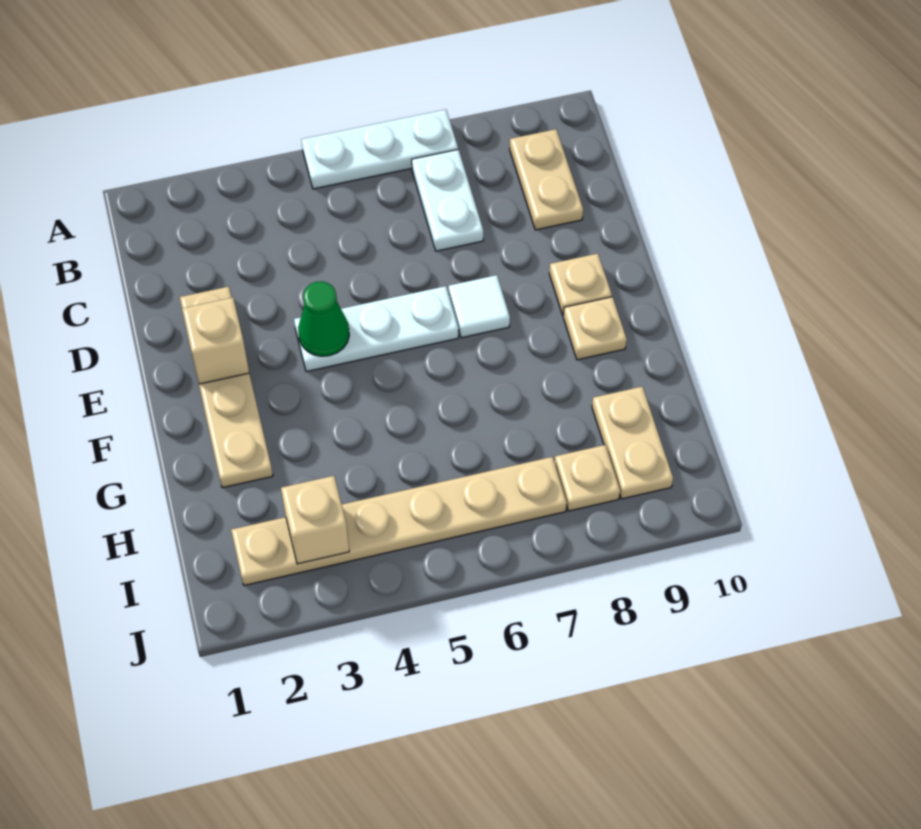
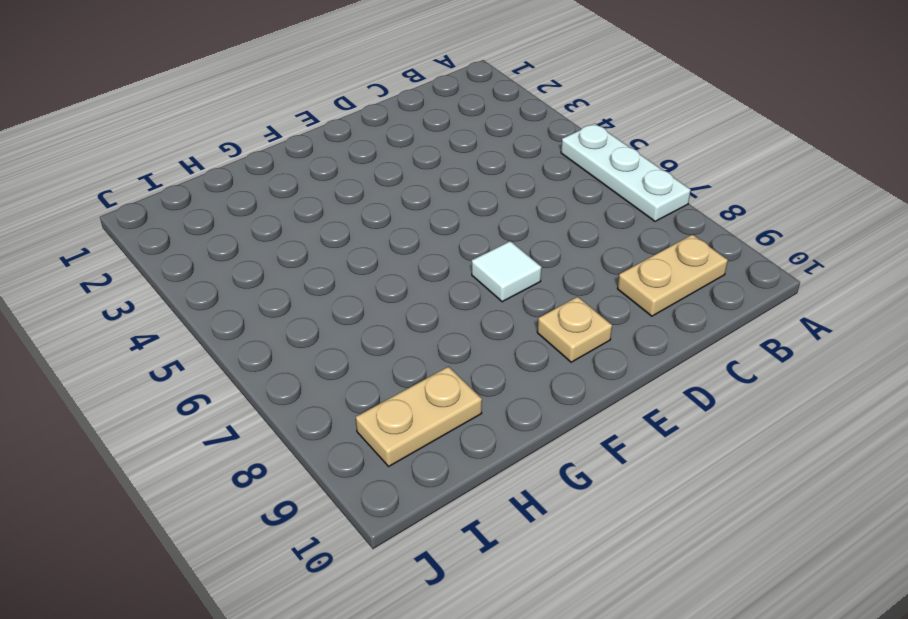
none -> white 1x2 plate [412,150,483,251]
none -> tan 1x4 plate [180,287,273,488]
none -> white 1x3 plate [294,286,458,372]

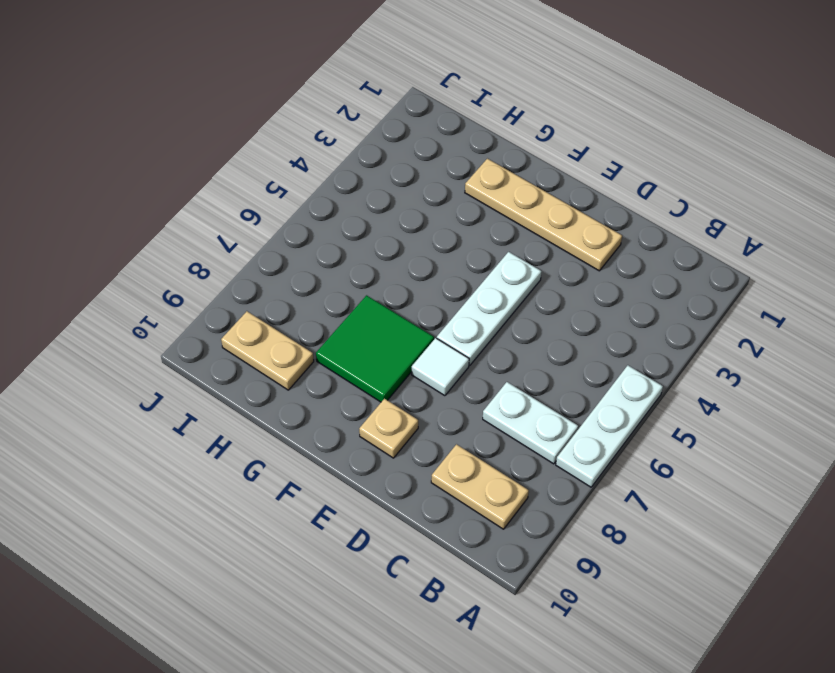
green 2x2 tile [316,295,434,402] -> none
none -> tan 1x1 plate [563,297,627,360]
none -> tan 1x6 plate [231,457,567,586]
none -> tan 1x1 plate [555,445,620,511]

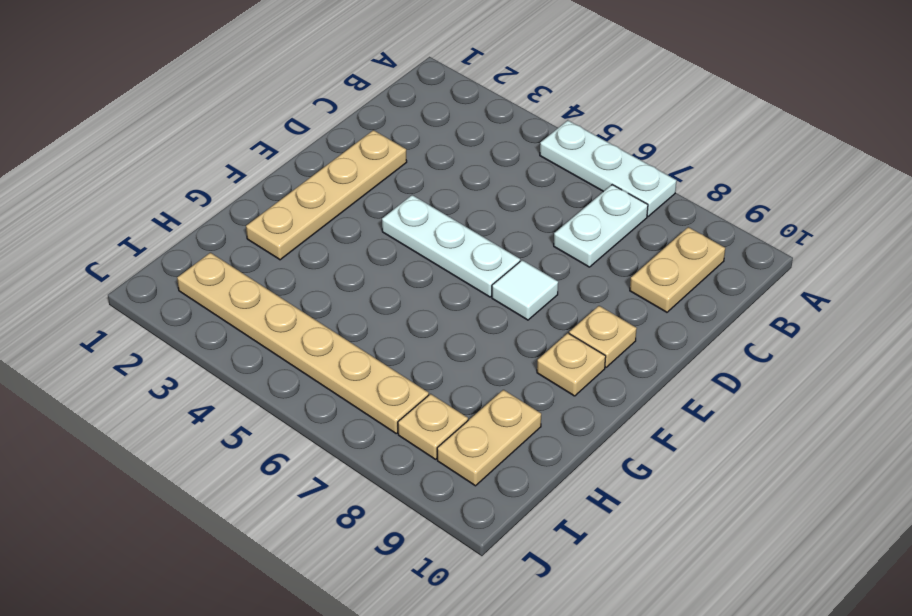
none -> tan 1x1 brick [182,298,249,384]
none -> green 1x1 cone [298,281,349,356]
none -> tan 1x1 brick [281,476,349,564]

